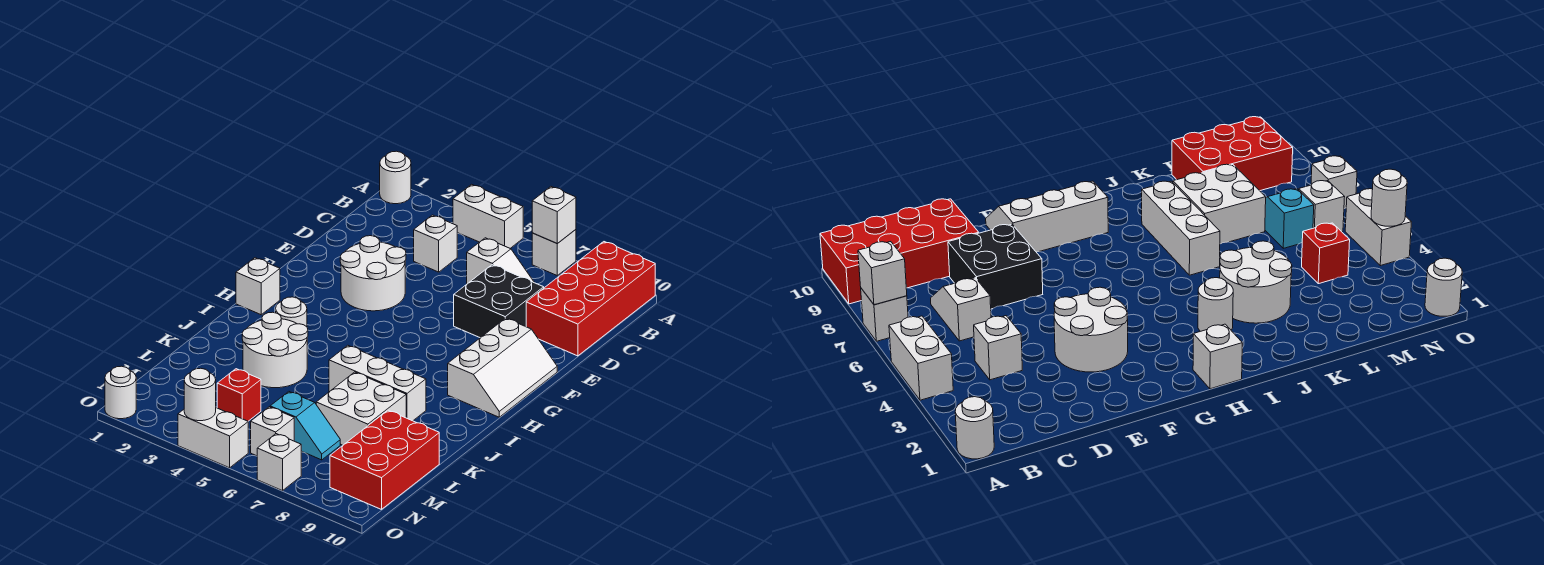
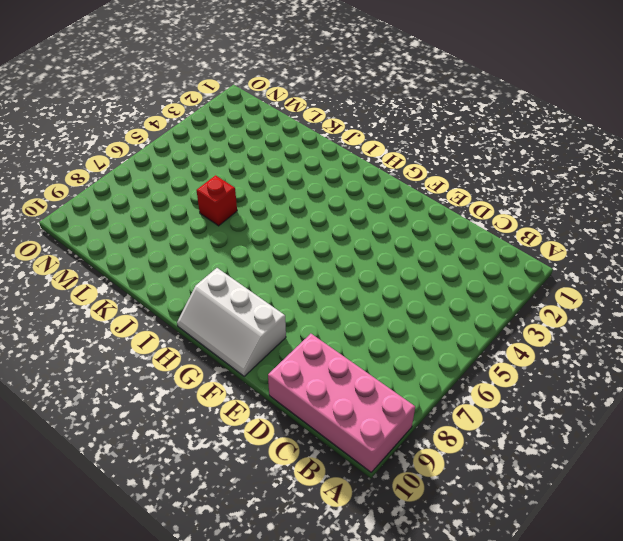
pink 2x4 brick [268,334,415,472] -> red 2x4 brick [526,242,655,356]
red 1x1 brick [196,175,237,226] -> red 1x1 brick moved to [217,369,261,421]
none -> white 1x1 round brick [380,151,411,204]
none -> white 1x2 brick [453,184,523,248]
none -> white 1x1 brick [532,230,576,275]

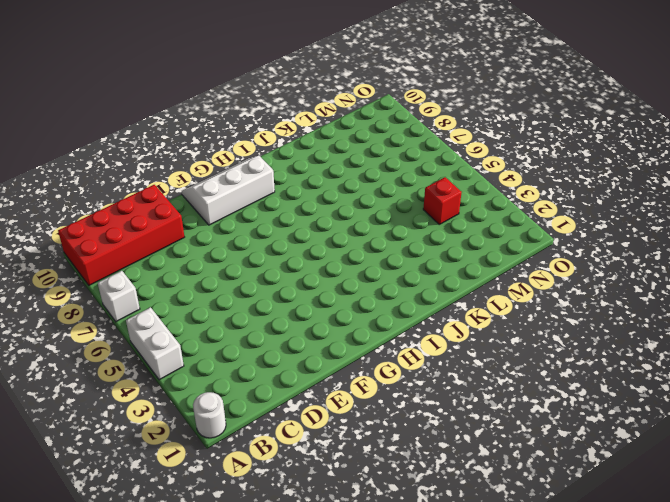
none -> white 1x1 brick [414,215,457,272]
none -> white 1x2 slope [467,238,534,284]
none -> black 2x2 brick [454,265,544,338]

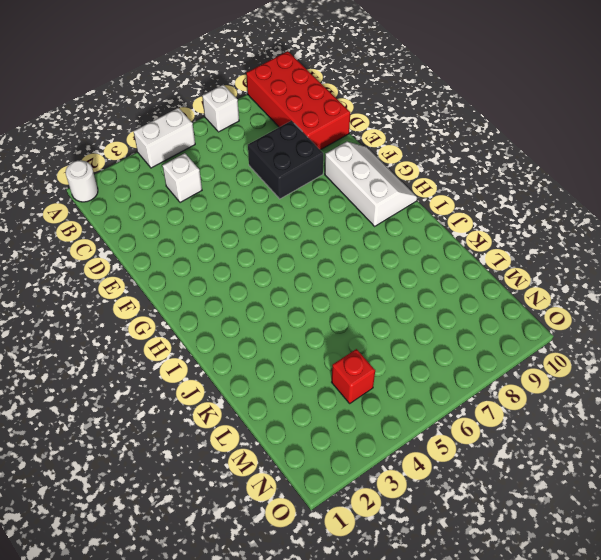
none -> white 1x2 slope [467,238,534,284]
none -> white 2x2 round brick [340,236,406,311]
none -> white 1x1 brick [236,258,280,315]

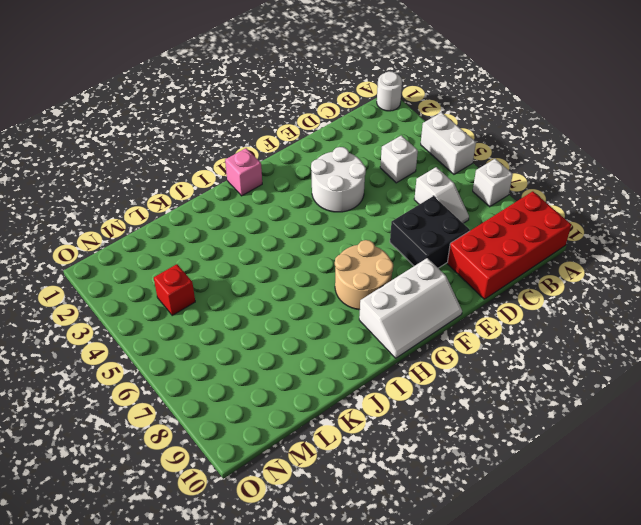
tan 2x2 round brick [335,240,393,310] -> none
pink 1x1 brick [225,148,262,196] -> white 1x1 brick [236,258,280,315]
none -> white 1x1 round brick [276,297,307,327]
none -> white 2x2 round brick [242,312,308,388]
none -> white 1x3 brick [329,345,426,421]

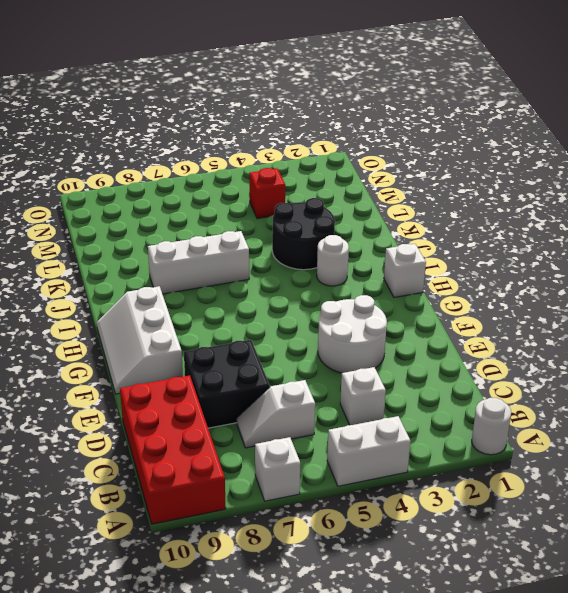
black 2x2 round brick [272,198,335,270] -> white 2x2 round brick [242,312,308,388]
none -> white 2x2 brick [316,372,406,445]
none -> red 2x3 brick [330,410,439,509]
none -> cyan 1x2 slope [270,392,340,460]

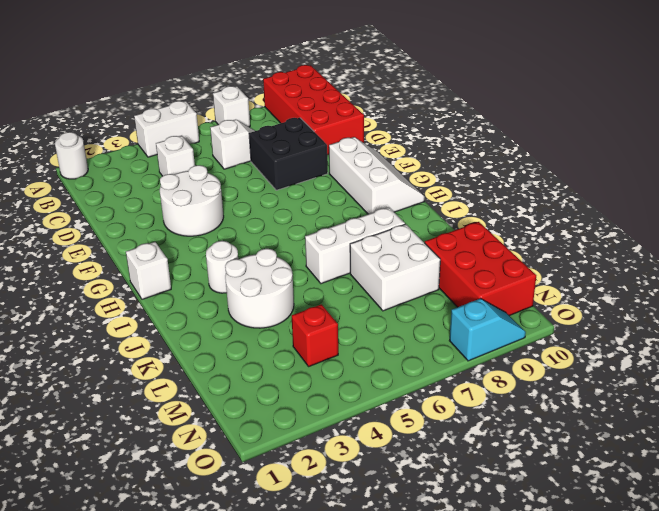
cyan 1x2 slope [449,298,526,361] -> cyan 1x2 slope moved to [270,392,340,460]
none -> white 1x1 brick [251,407,294,456]
none -> white 1x1 round brick [105,366,136,419]
none -> white 1x2 brick [178,408,248,468]

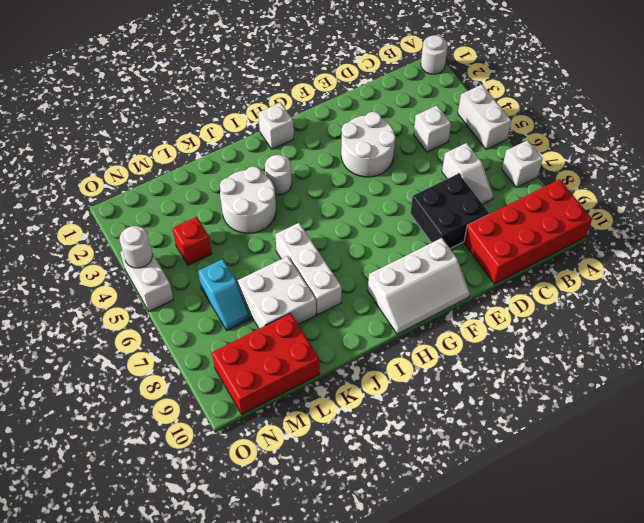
none -> white 1x1 brick [251,407,294,456]
none -> white 1x1 round brick [105,366,136,419]
none -> white 1x1 brick [257,434,301,491]

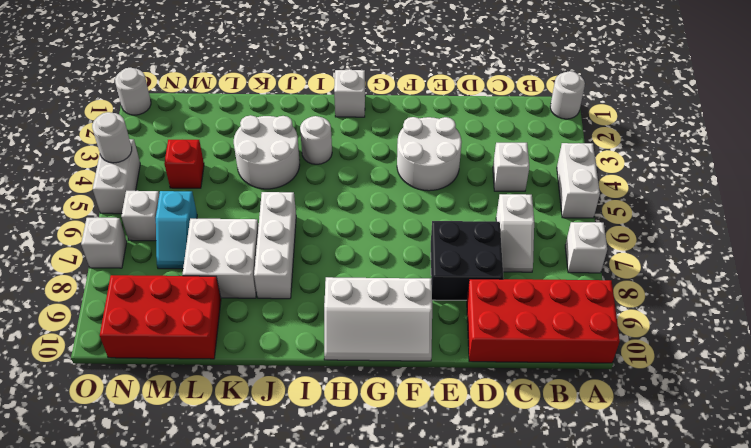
none -> white 1x1 brick [532,187,576,244]

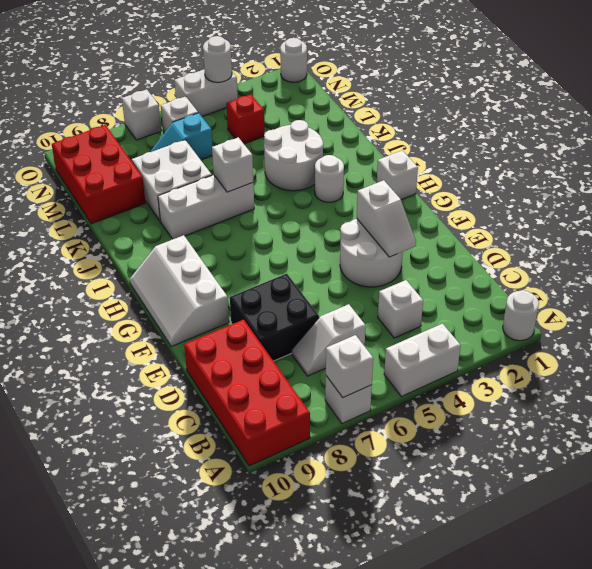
white 1x2 slope [357,180,416,257] -> none
white 1x1 brick [212,137,253,192] -> none

